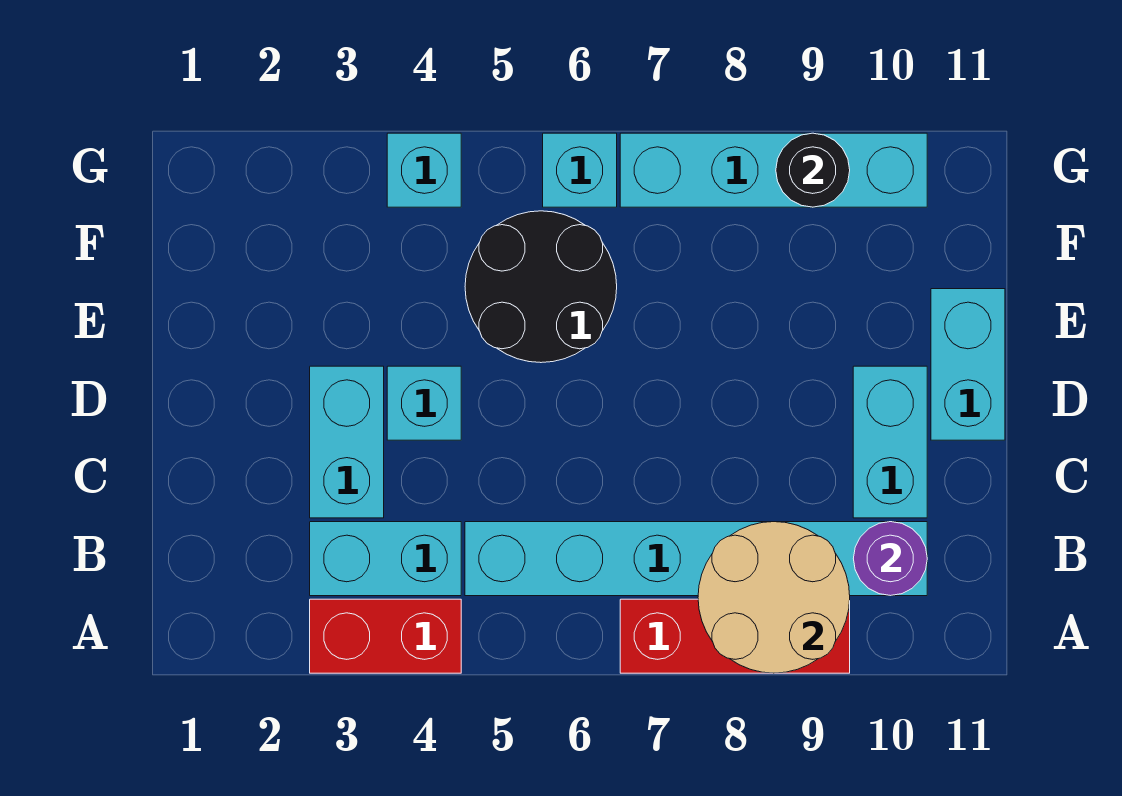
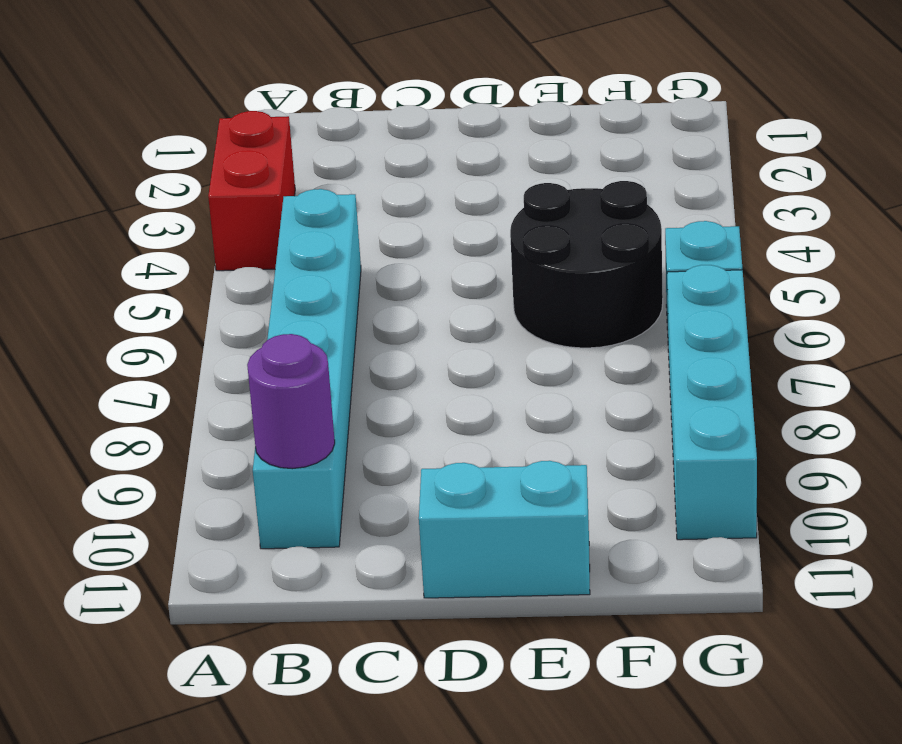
none -> red 1x3 brick [620,599,850,673]
none -> cyan 1x2 brick [310,522,461,596]
none -> cyan 1x2 brick [310,366,384,518]

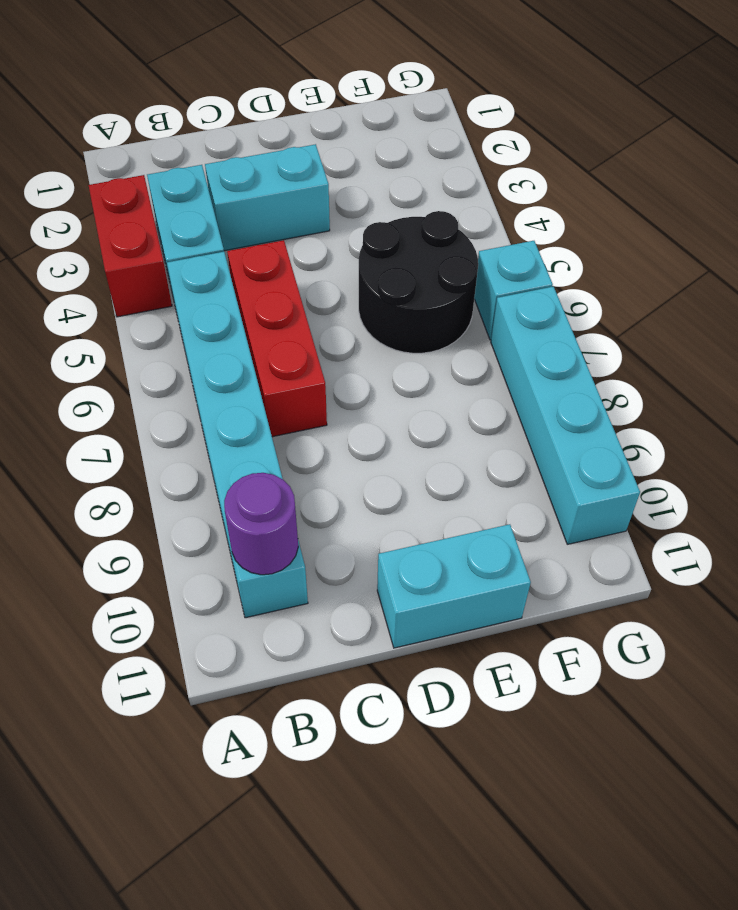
red 1x3 brick [227,240,327,437] -> red 1x3 brick moved to [620,599,850,673]
none -> cyan 1x2 brick [853,366,927,518]
none -> cyan 1x1 brick [387,366,461,440]
none -> cyan 1x1 brick [387,133,461,207]

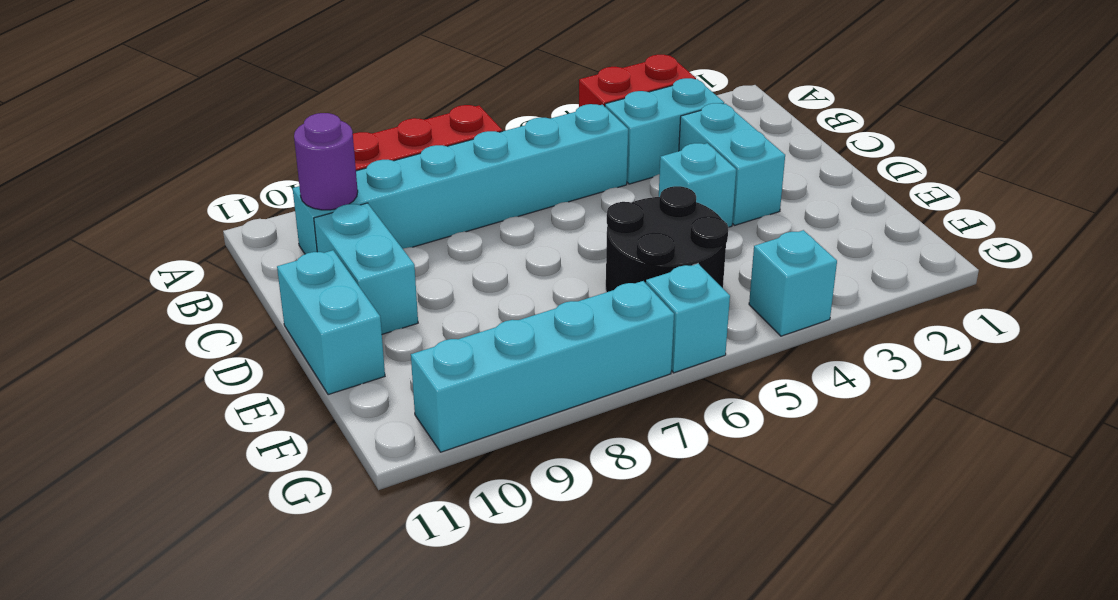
none -> tan 2x2 round brick [698,522,850,673]
none -> black 1x1 round brick [776,133,850,207]

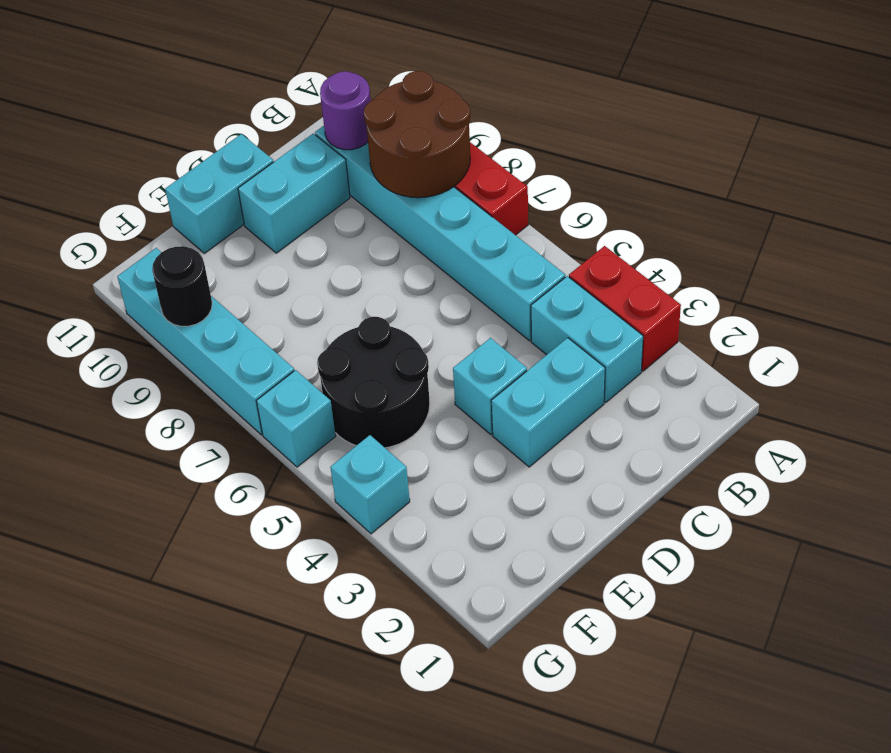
brown 2x2 round brick [364,71,470,198] -> tan 2x2 round brick [698,522,850,673]

